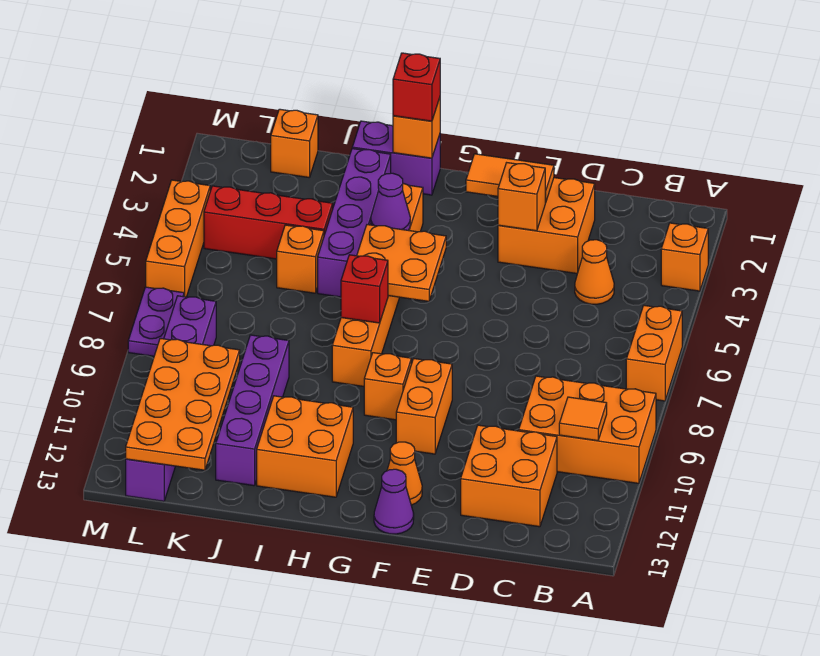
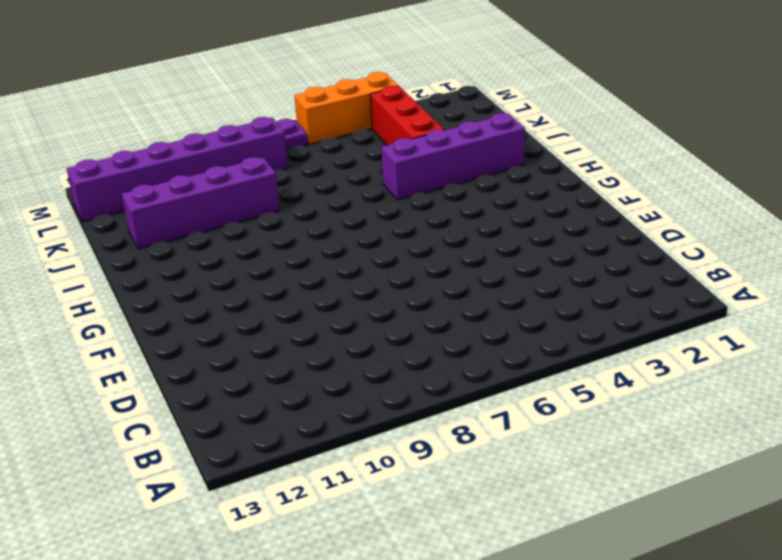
none -> orange 1x1 brick [661,223,708,291]
none -> orange 1x2 brick [626,305,682,401]
none -> orange 2x3 brick [519,376,656,483]
none -> orange 1x1 cone [575,240,614,304]

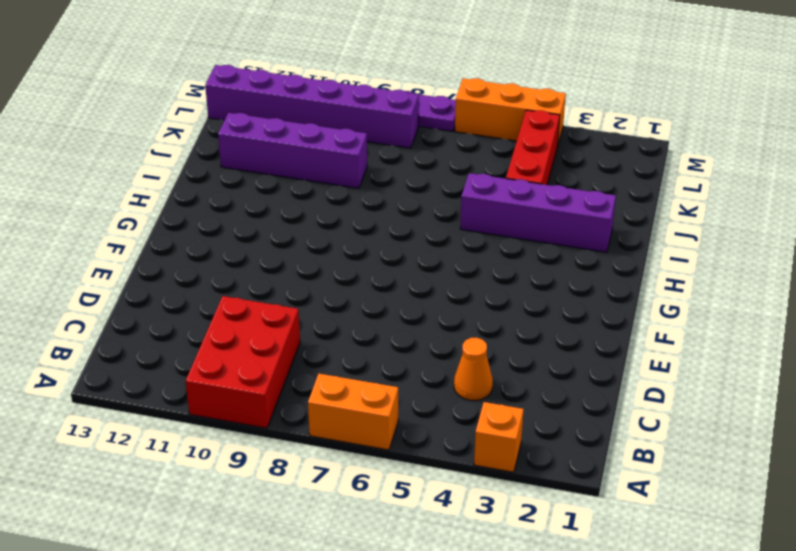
red 2x3 brick [186,296,300,428] -> orange 2x3 brick [519,376,656,483]
none -> orange 2x2 brick [461,425,557,527]
none -> orange 2x2 brick [498,178,595,274]
none -> orange 1x2 brick [396,359,452,454]
none -> orange 1x1 cone [387,442,422,505]

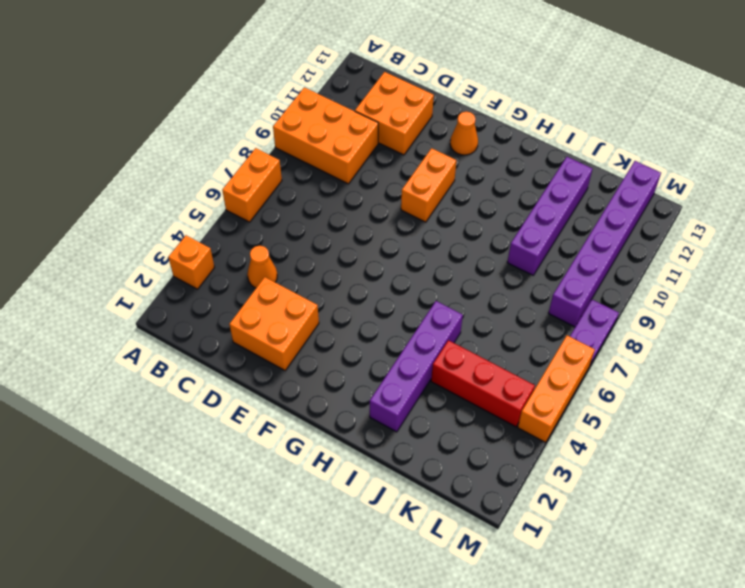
none -> purple 1x1 cone [374,469,414,534]
none -> orange 1x1 brick [364,353,411,420]
none -> purple 1x2 brick [352,121,440,195]
none -> orange 1x6 brick [332,183,423,386]

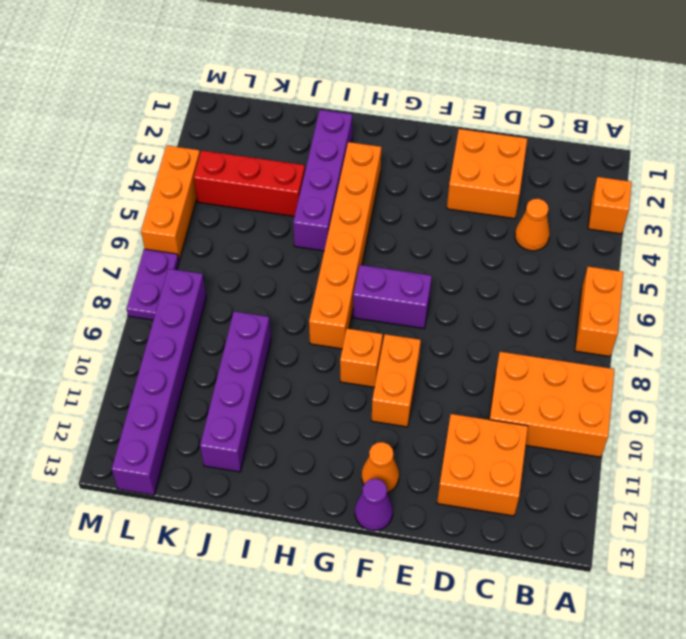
purple 1x2 brick [353,265,432,328] -> purple 1x2 brick moved to [352,121,440,195]
none -> orange 2x2 brick [257,396,353,497]
none -> orange 1x1 brick [277,225,324,293]
none -> orange 1x1 brick [271,109,318,177]
none -> orange 1x1 tile [559,397,607,441]

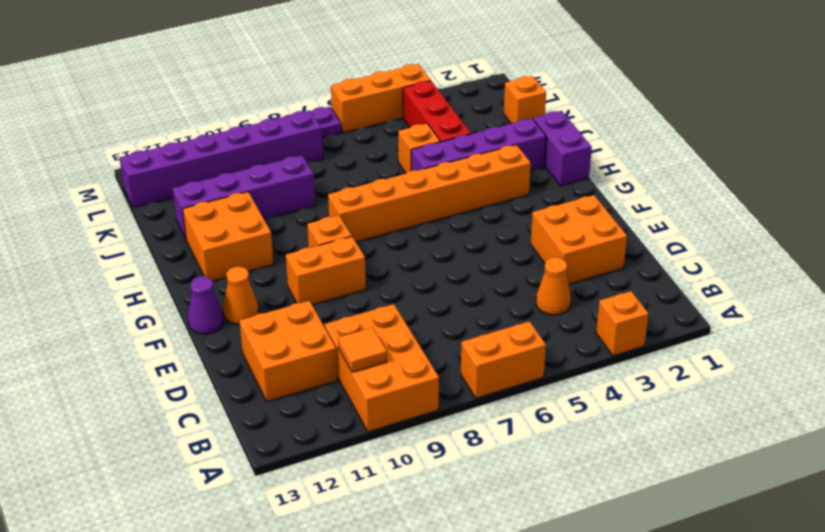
none -> orange 1x2 tile [466,154,554,203]
none -> orange 1x1 brick [498,163,545,231]
none -> orange 2x2 plate [357,225,446,301]
none -> orange 1x1 brick [393,98,440,158]

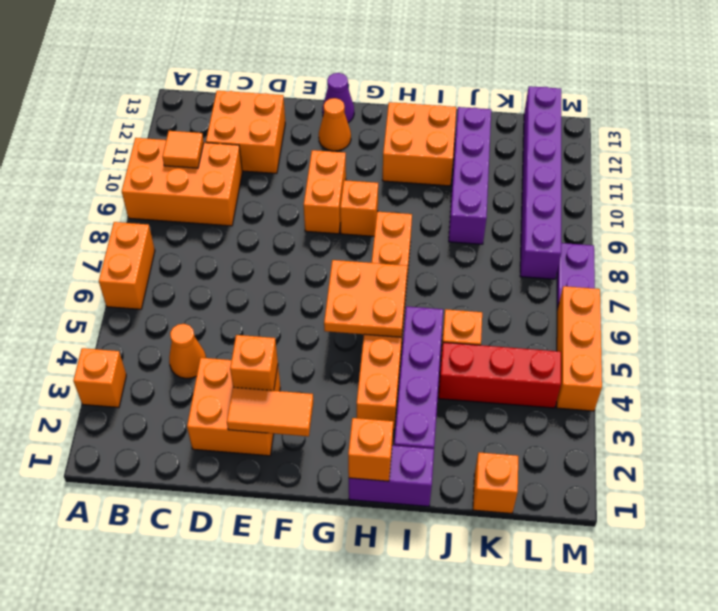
none -> purple 1x1 cone [371,173,410,230]
none -> red 1x1 brick [341,255,388,323]
none -> orange 2x4 plate [126,338,240,470]
none -> red 1x1 brick [393,53,440,121]

